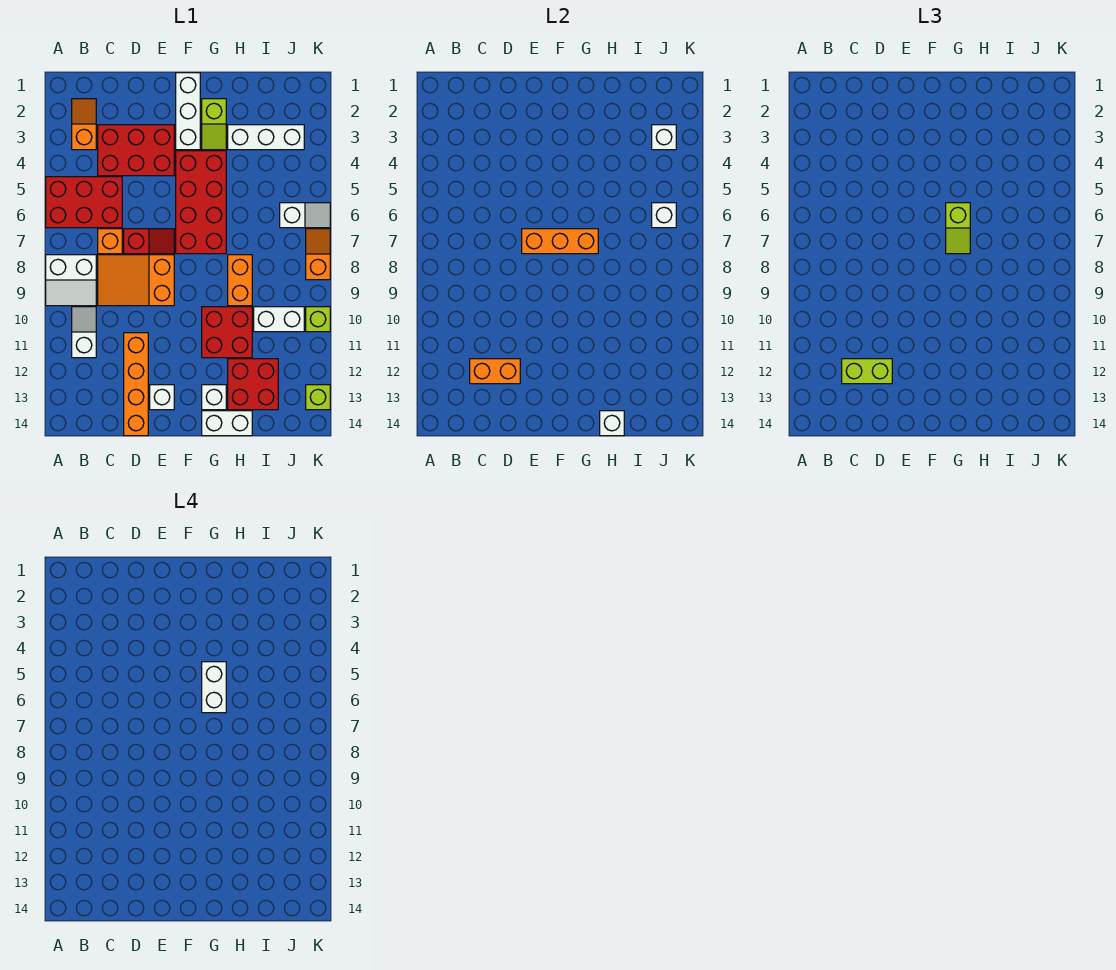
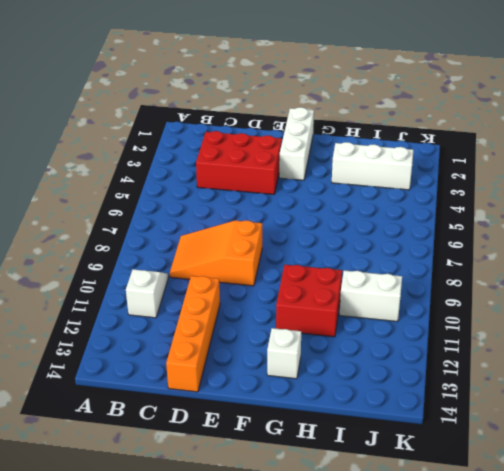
none -> red 2x3 brick [46,177,122,228]
none -> white 2x2 slope [46,255,96,306]
none -> orange 1x2 slope [72,99,96,150]
none -> orange 1x1 brick [98,229,122,254]

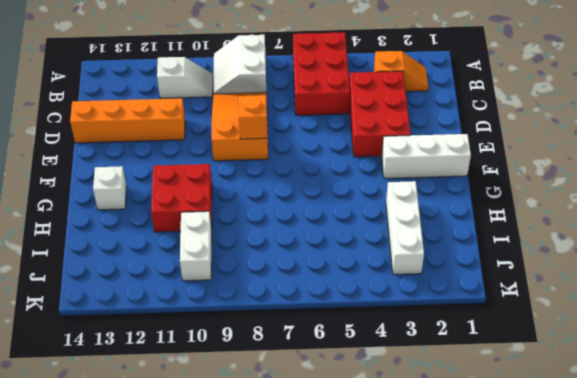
orange 1x1 brick [239,95,267,139] -> orange 1x1 brick moved to [98,229,122,254]
none -> red 1x2 slope [124,229,174,254]
none -> white 1x1 brick [150,385,174,410]
none -> red 2x4 brick [176,151,226,254]
none -> lime 1x2 slope [202,99,226,150]

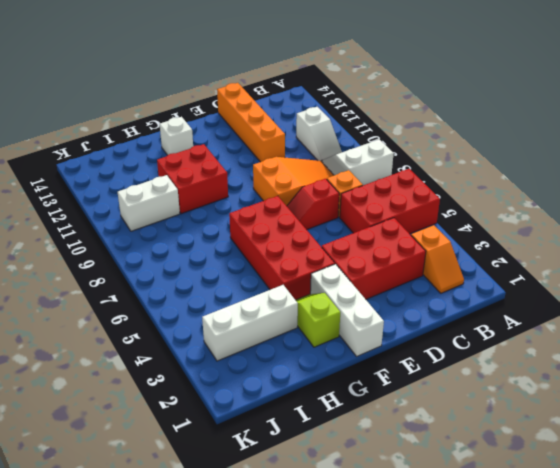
none -> white 1x1 brick [150,385,174,410]
none -> white 1x2 brick [202,411,252,436]
none -> orange 1x2 brick [228,255,252,306]
none -> red 2x2 brick [228,359,278,410]

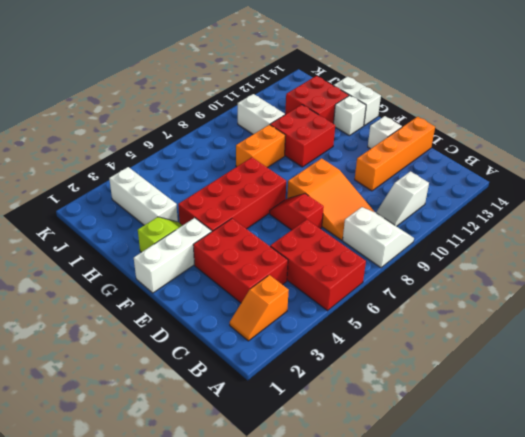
none -> orange 1x1 brick [98,229,122,254]
none -> white 1x2 slope [280,203,330,228]
none -> orange 1x2 slope [306,229,330,280]
none -> lime 1x1 brick [306,307,330,332]

